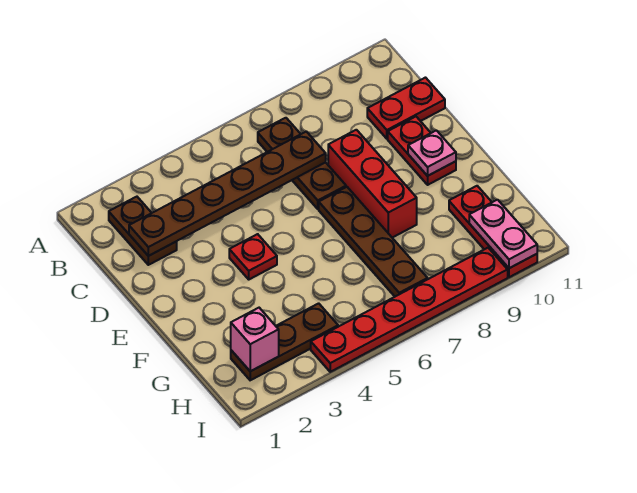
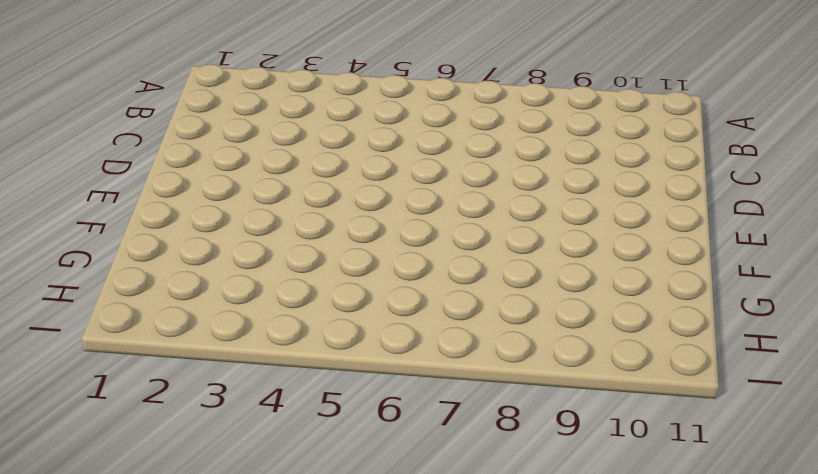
none -> brown 1x2 plate [109,197,177,265]
none -> brown 1x3 plate [258,118,346,209]
none -> red 1x2 plate [367,78,445,139]

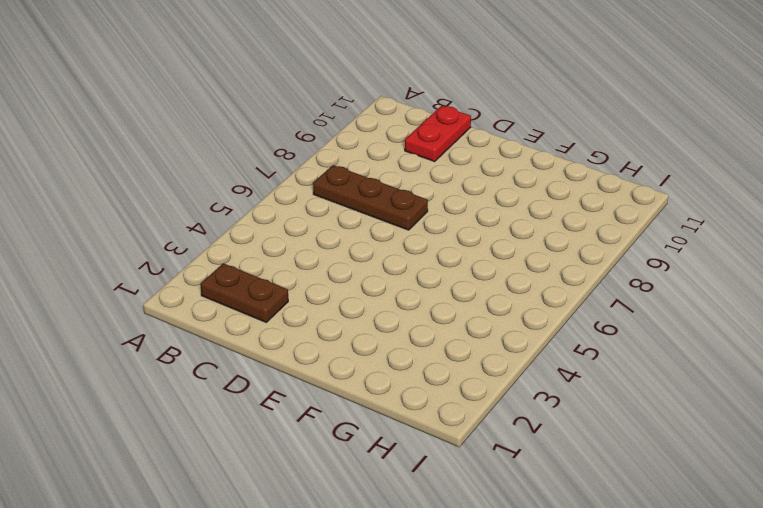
none -> red 1x3 brick [328,130,417,238]
none -> red 1x2 plate [388,117,456,185]
none -> red 1x1 plate [229,234,277,279]

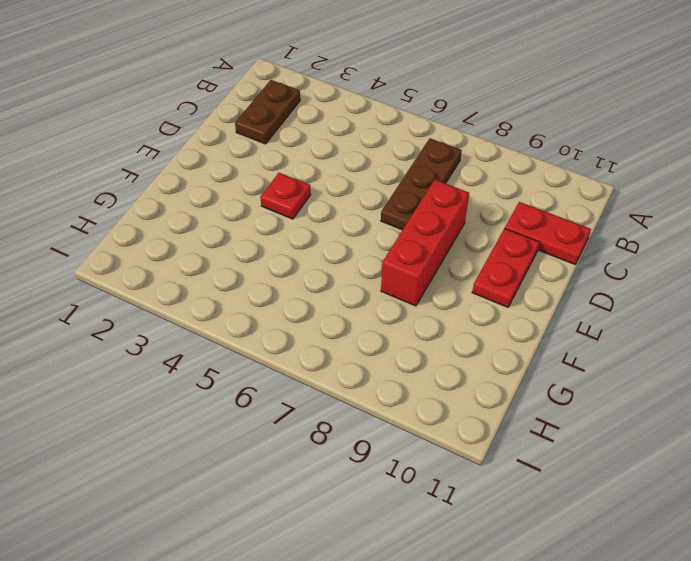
none -> brown 1x4 plate [319,187,428,296]
none -> red 1x3 plate [449,186,537,277]
none -> brown 1x3 plate [231,303,338,380]

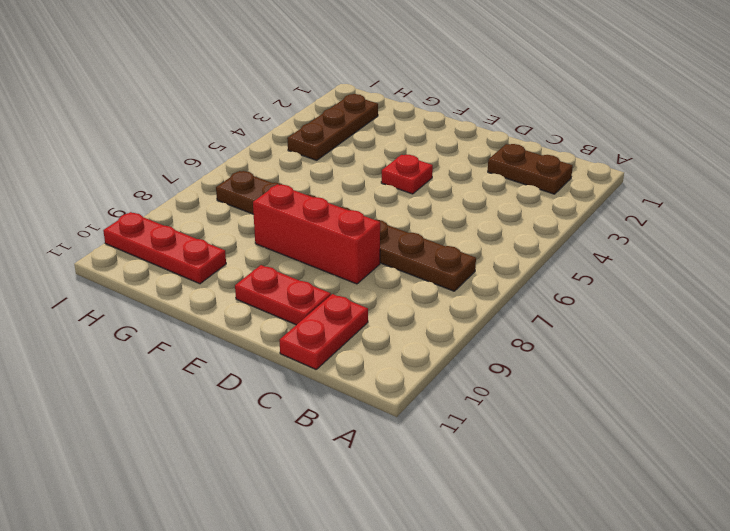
none -> red 1x6 plate [311,248,508,372]
none -> brown 1x6 plate [129,132,326,256]
none -> pink 1x1 plate [408,130,456,176]

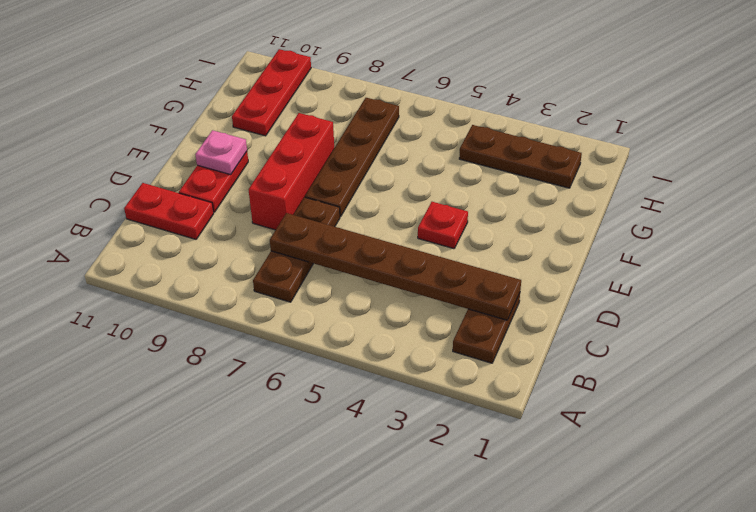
none -> red 1x6 plate [311,248,508,372]
none -> pink 1x1 brick [231,308,279,371]
none -> pink 1x2 plate [469,200,537,268]

